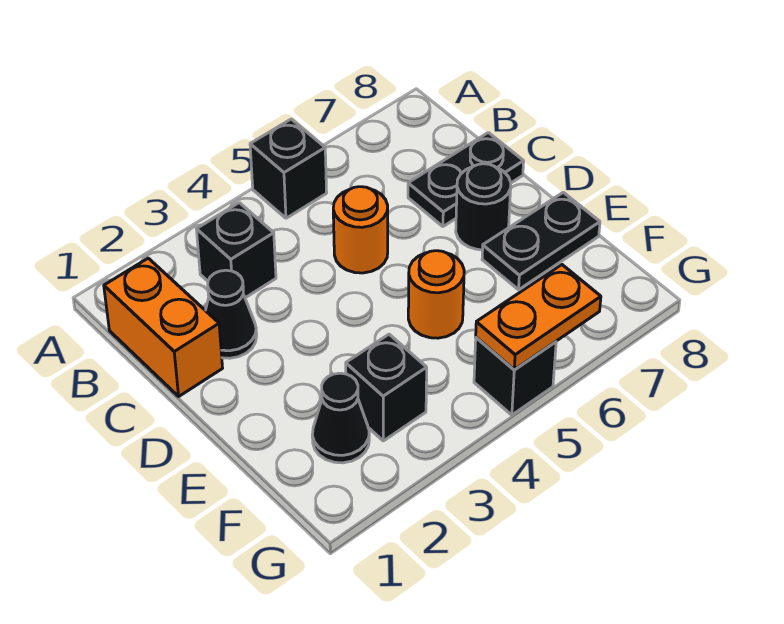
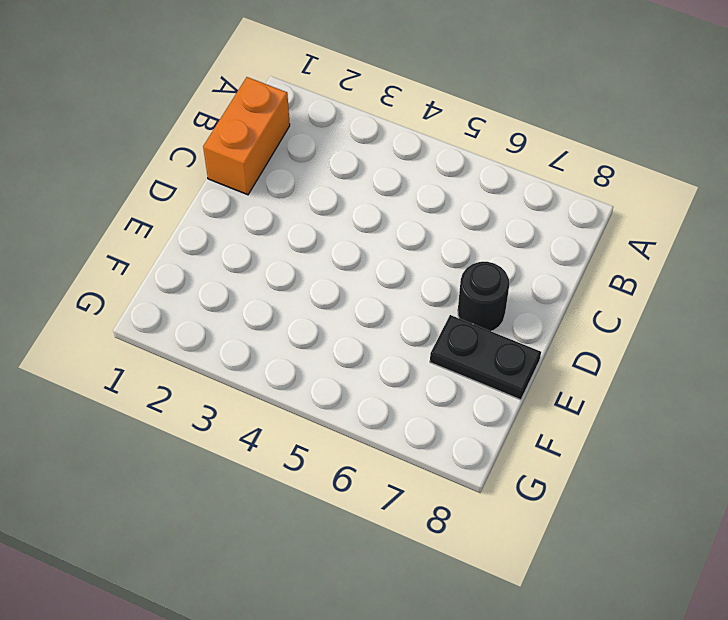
none -> black 1x1 brick [250,119,327,218]
none -> black 1x1 brick [197,203,276,298]
none -> black 1x1 cone [205,270,257,358]

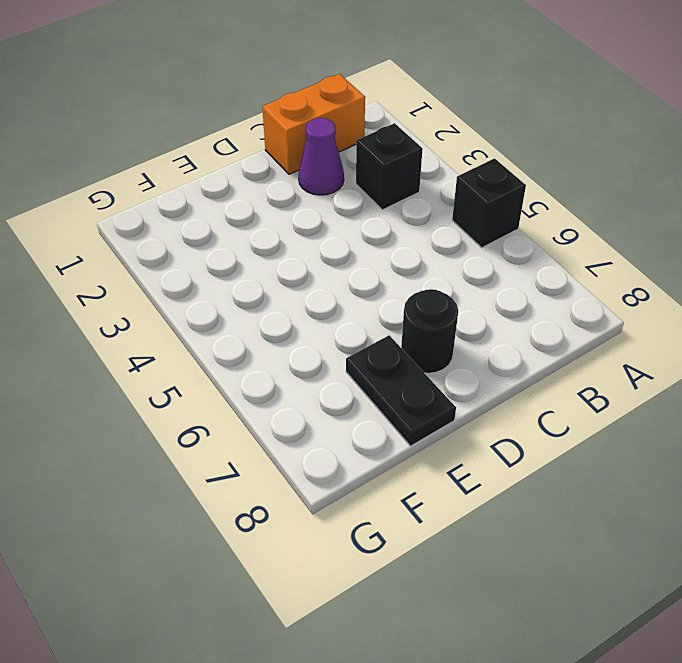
purple 1x1 cone [299,118,344,195] -> black 1x1 cone [205,270,257,358]
none -> orange 1x1 round brick [333,187,388,273]
none -> black 1x2 plate [408,133,524,226]
none -> orange 1x1 round brick [408,251,464,338]

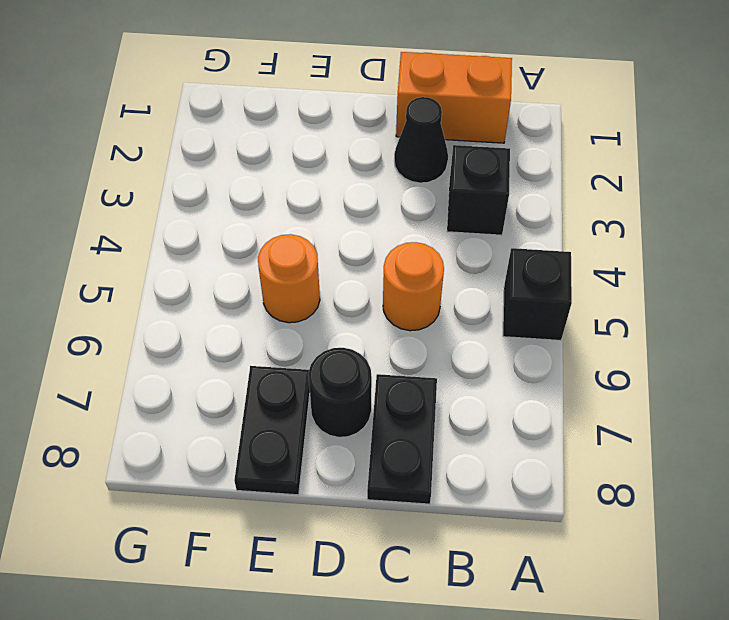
none -> black 1x1 cone [312,373,369,463]
none -> black 1x1 brick [346,334,427,441]
none -> black 1x1 brick [474,337,556,415]

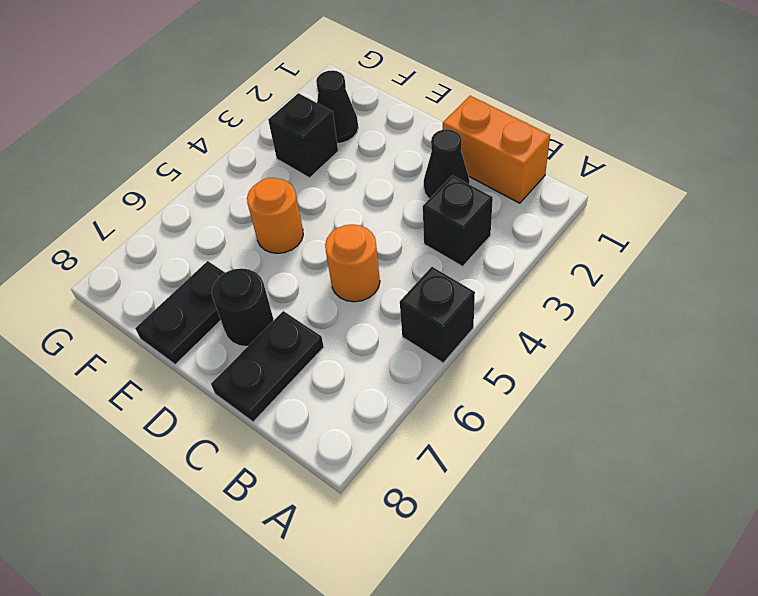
none -> black 1x1 brick [474,337,556,415]
none -> orange 1x2 plate [476,265,601,370]

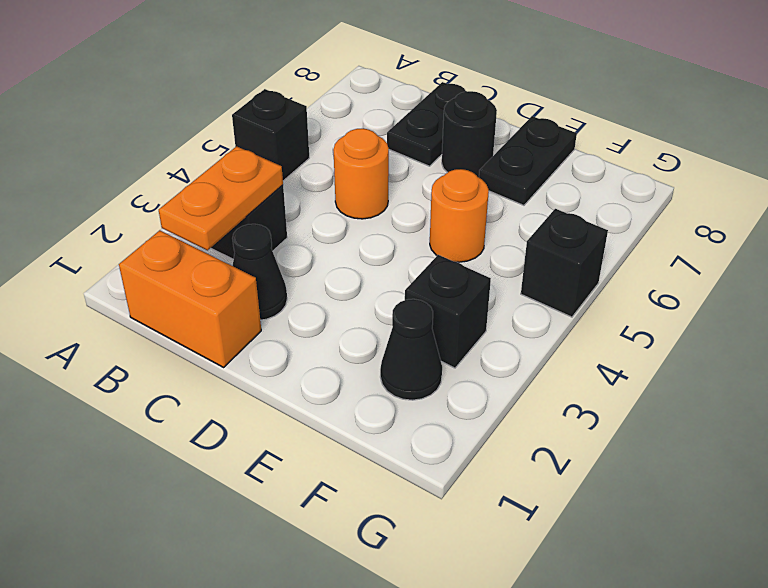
orange 1x2 plate [159,146,283,250] -> orange 1x2 plate moved to [476,265,601,370]

